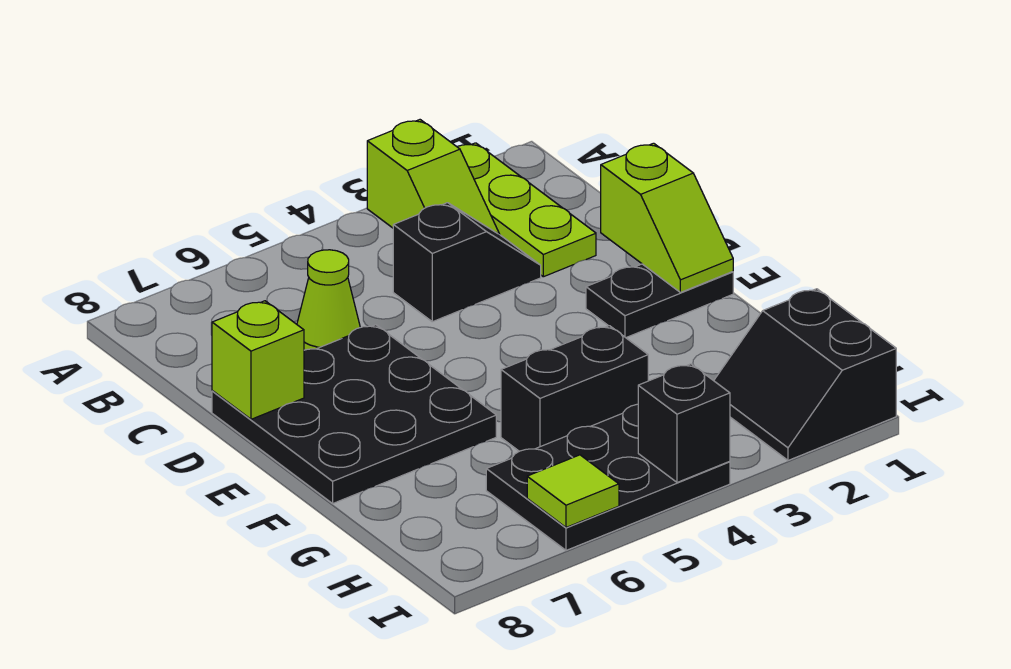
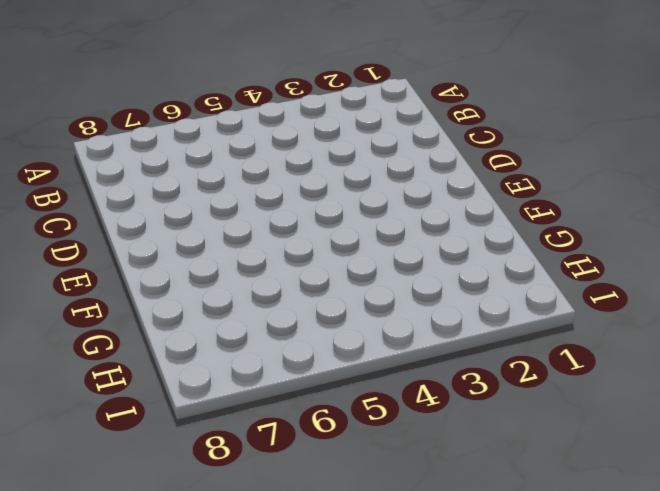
none -> lime 1x3 plate [457,143,596,277]
none -> lime 1x2 slope [367,120,500,235]
none -> black 1x2 slope [393,203,541,322]

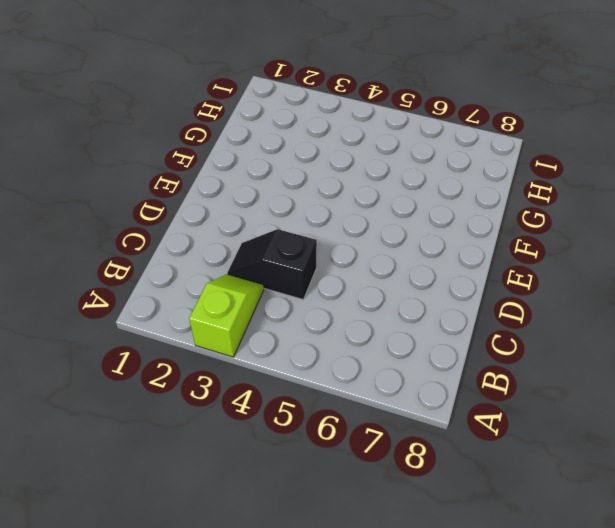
none -> lime 1x3 plate [457,143,596,277]
none -> lime 1x1 cone [297,250,360,350]
none -> black 3x3 plate [212,325,496,503]

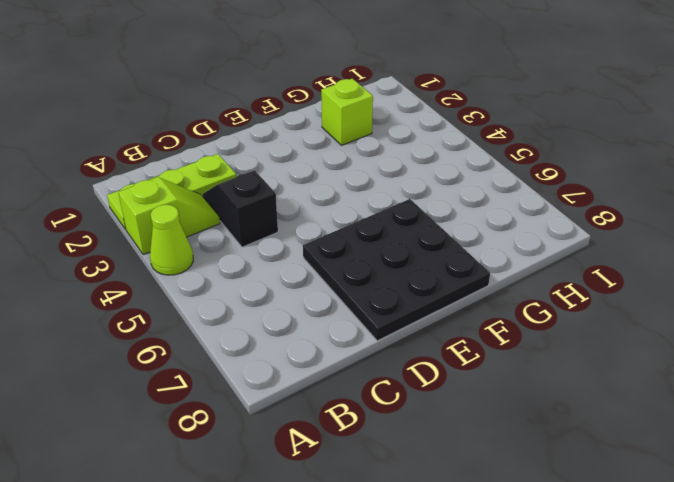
lime 1x1 cone [150,205,193,275] -> lime 1x1 cone moved to [297,250,360,350]
lime 1x1 brick [321,78,373,145] -> lime 1x1 brick moved to [212,301,304,419]
none -> black 1x2 plate [586,264,733,338]
none -> black 1x2 brick [501,326,648,451]
none -> black 2x2 slope [714,289,896,460]

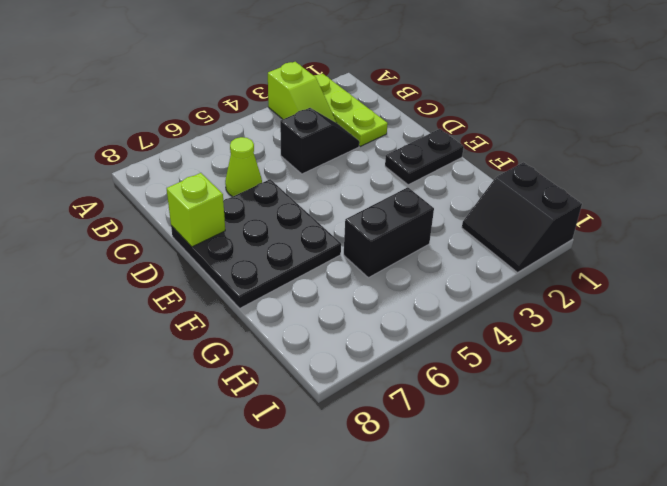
none -> black 2x3 plate [486,404,730,550]
none -> lime 1x2 slope [601,143,733,292]
none -> black 1x1 brick [638,364,730,482]

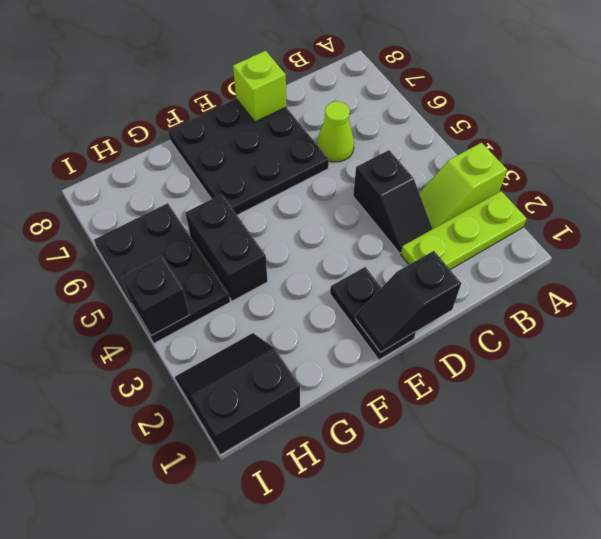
black 1x2 slope [356,251,461,352] -> lime 1x2 slope [601,143,733,292]
none -> lime 1x1 tile [527,455,619,527]

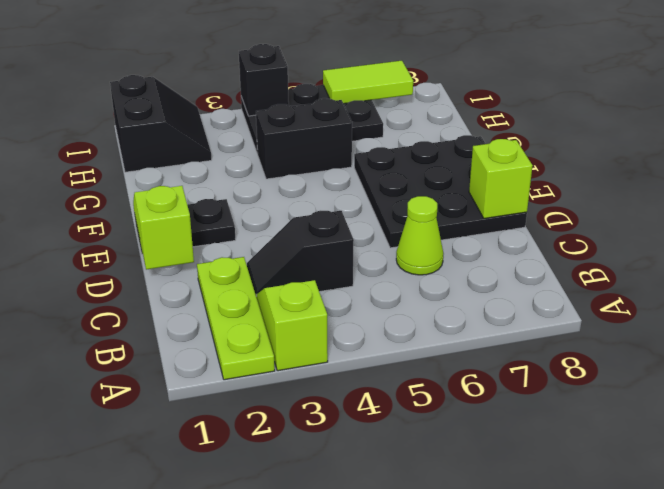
lime 1x2 tile [323,61,413,104] -> lime 1x1 tile [527,455,619,527]

